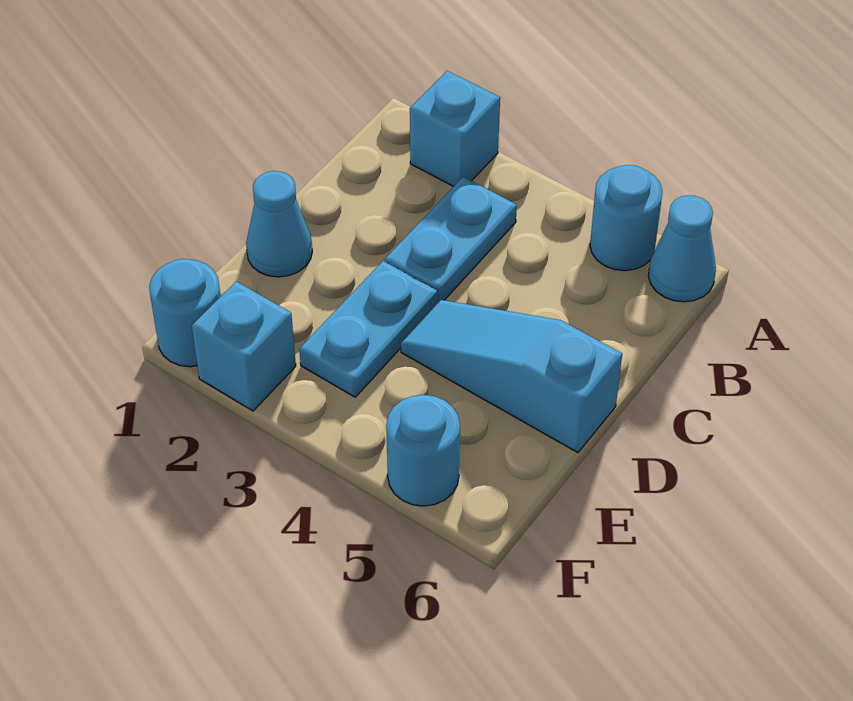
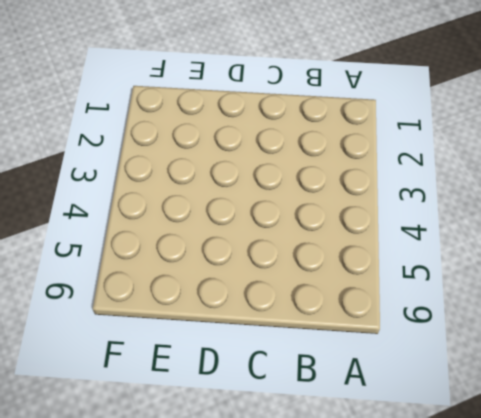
none -> cyan 1x1 brick [410,71,500,186]
none -> cyan 1x1 round brick [590,165,663,271]

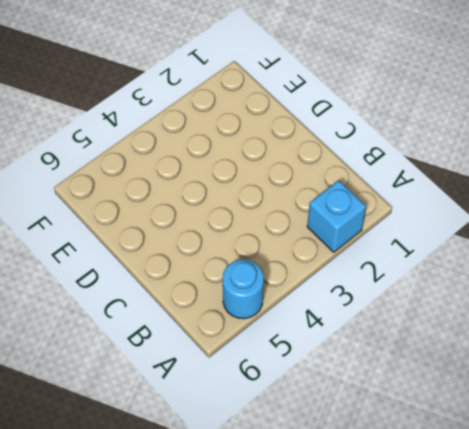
none -> cyan 1x1 cone [648,195,716,302]
none -> cyan 1x2 plate [385,177,517,303]

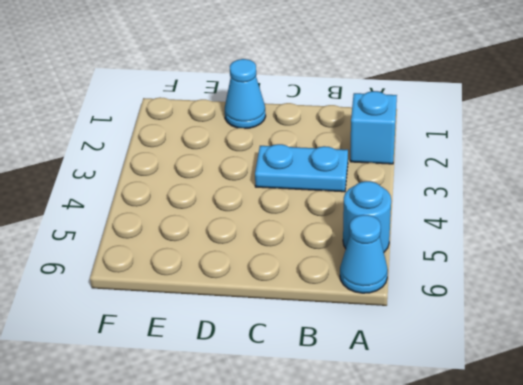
none -> cyan 1x2 plate [299,261,437,397]
none -> cyan 1x3 slope [401,300,622,453]

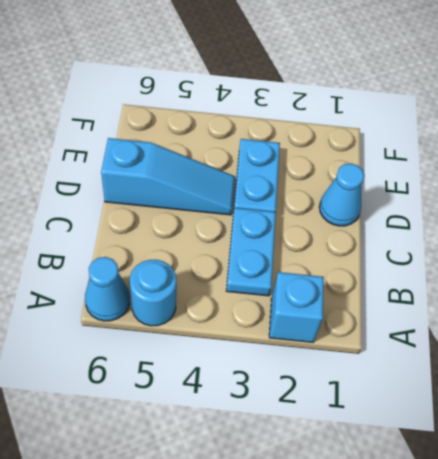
none -> cyan 1x1 round brick [149,259,221,367]
none -> cyan 1x1 brick [192,281,296,411]

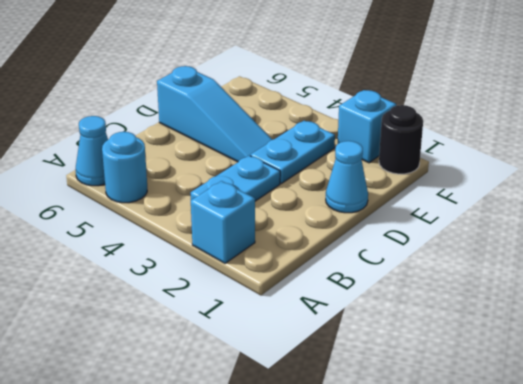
black 1x1 round brick [379,105,423,174] -> cyan 1x1 round brick [149,259,221,367]
none -> cyan 1x1 round brick [386,395,460,506]

